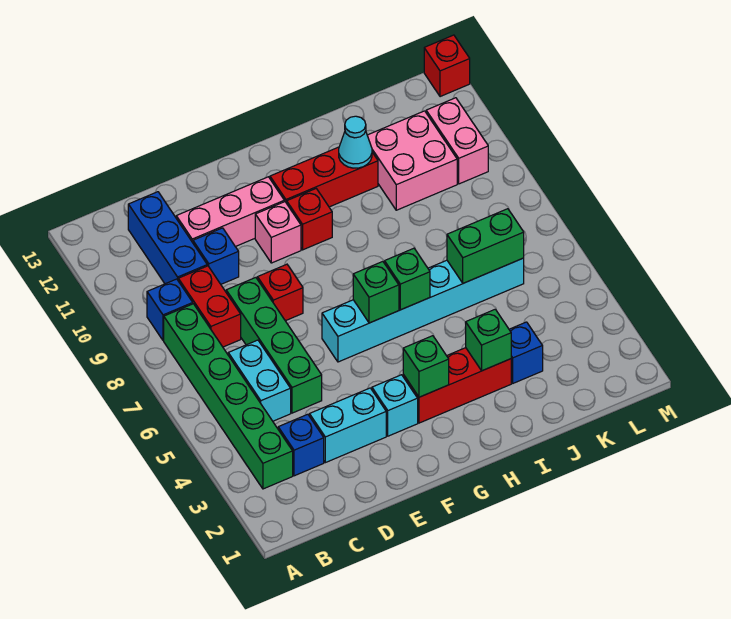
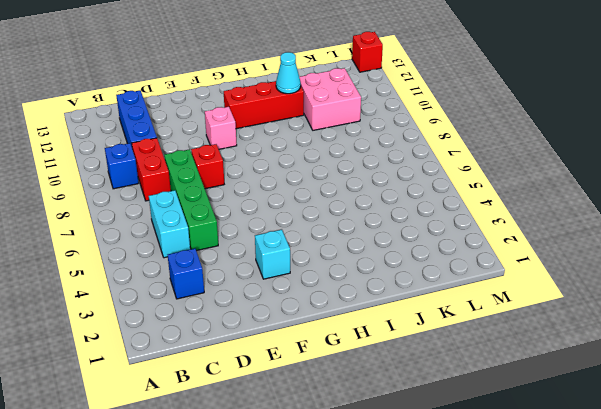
none -> green 1x6 brick [164,304,293,489]
none -> cyan 1x2 brick [309,388,386,463]
none -> blue 1x1 brick [193,228,239,284]

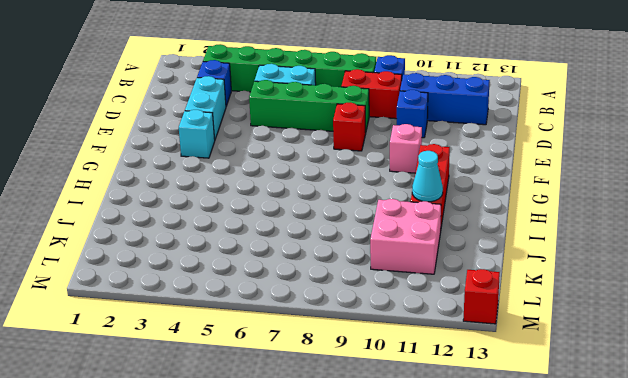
none -> pink 1x3 brick [176,177,284,247]
none -> cyan 1x6 brick [322,258,524,362]
none -> red 1x3 brick [403,348,511,423]

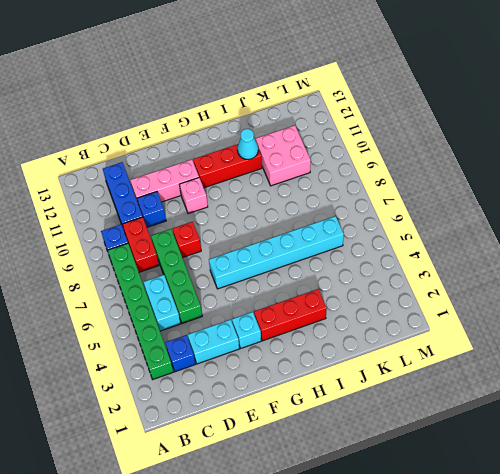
none -> red 1x1 brick [287,189,332,250]
none -> blue 1x1 brick [509,322,543,383]
none -> pink 1x2 brick [426,98,488,184]

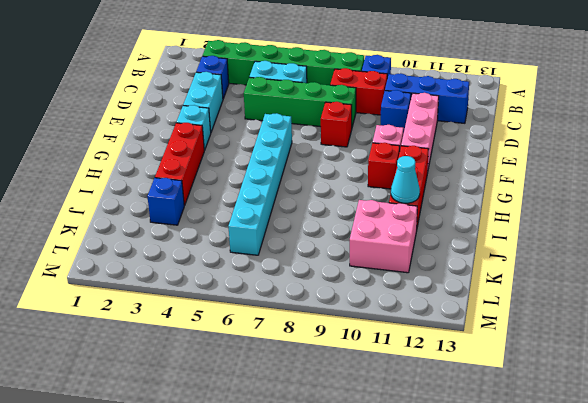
none -> pink 1x2 brick [426,98,488,184]
none -> red 1x1 brick [424,35,470,97]
none -> green 1x1 brick [403,336,449,397]

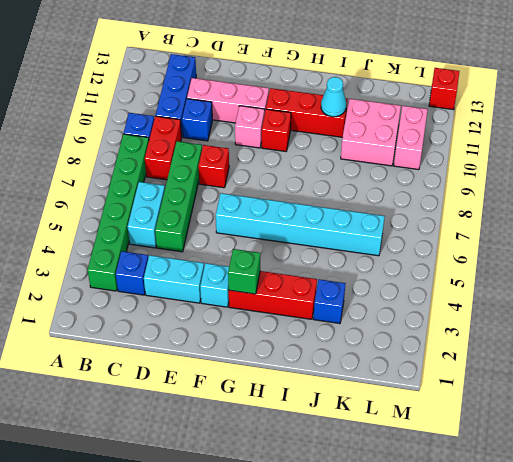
none -> green 1x1 brick [353,262,399,323]
none -> green 1x1 brick [385,248,430,310]
none -> green 1x1 brick [466,309,511,371]

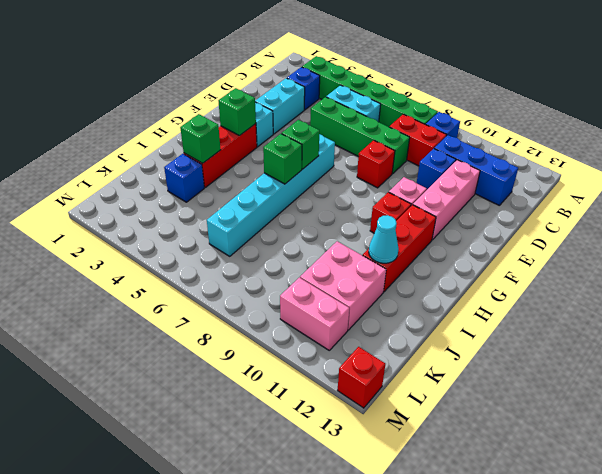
none -> green 1x2 brick [447,209,524,283]

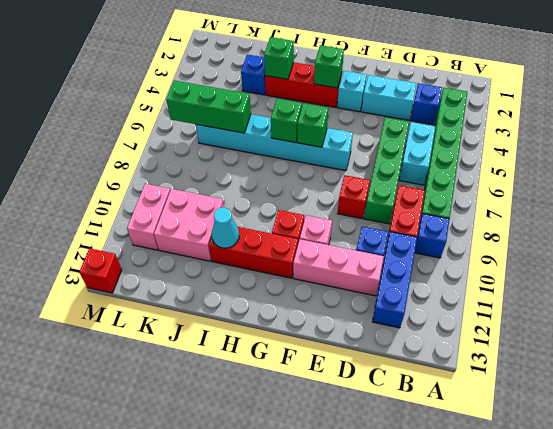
green 1x3 brick [166,80,251,133] -> green 1x2 brick [447,209,524,283]

